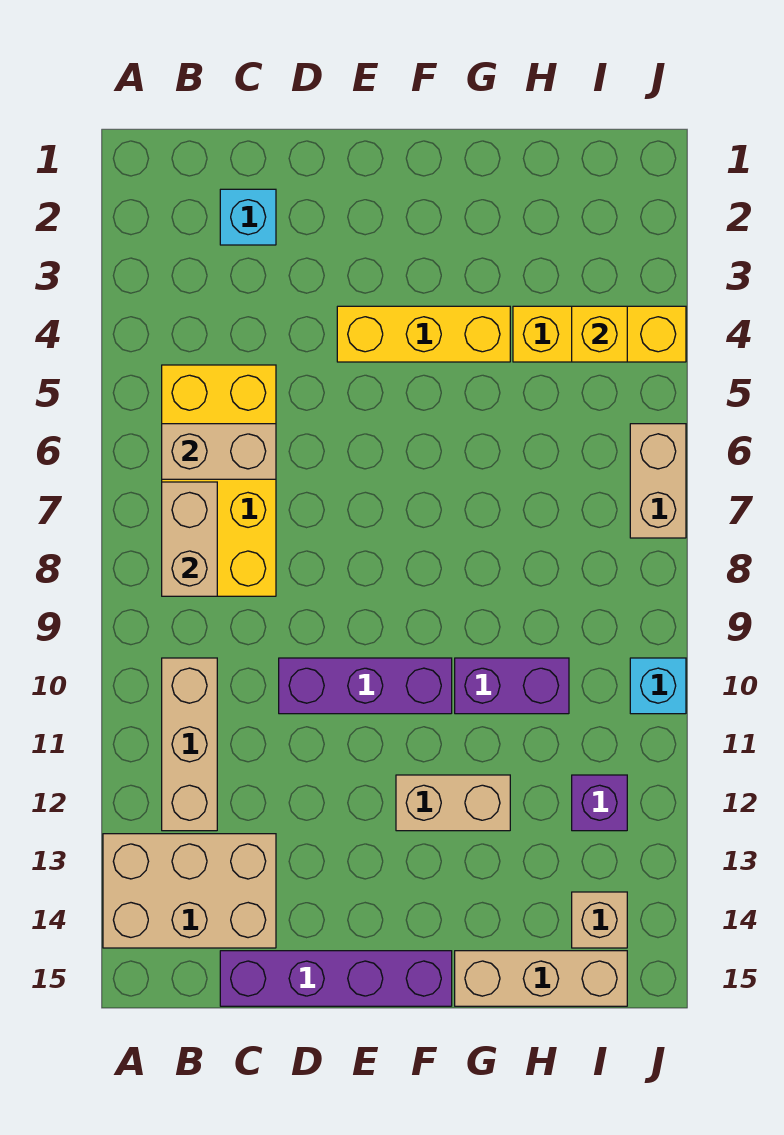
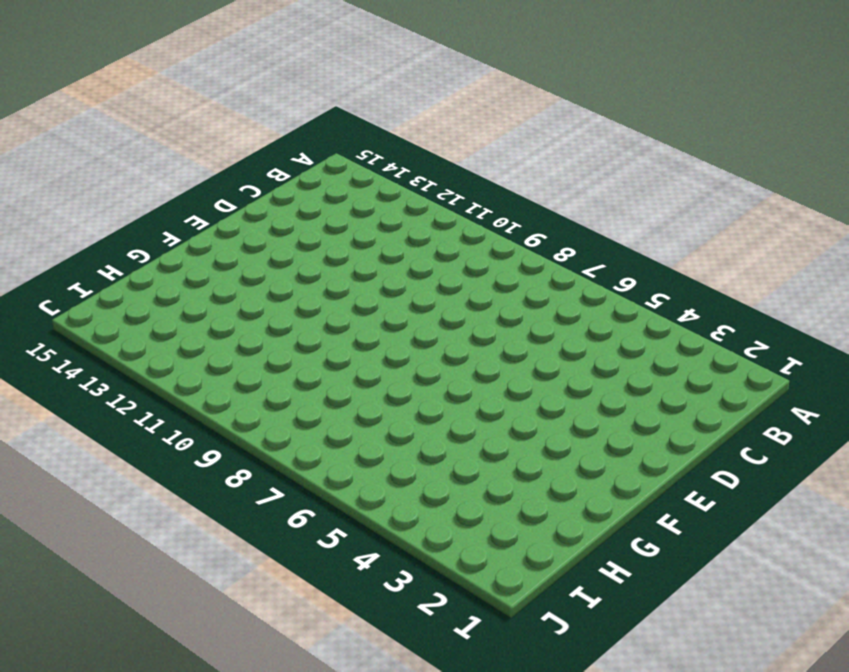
none -> tan 2x3 brick [103,834,276,948]
none -> yellow 2x4 brick [162,365,276,596]
none -> tan 1x3 brick [162,658,217,831]

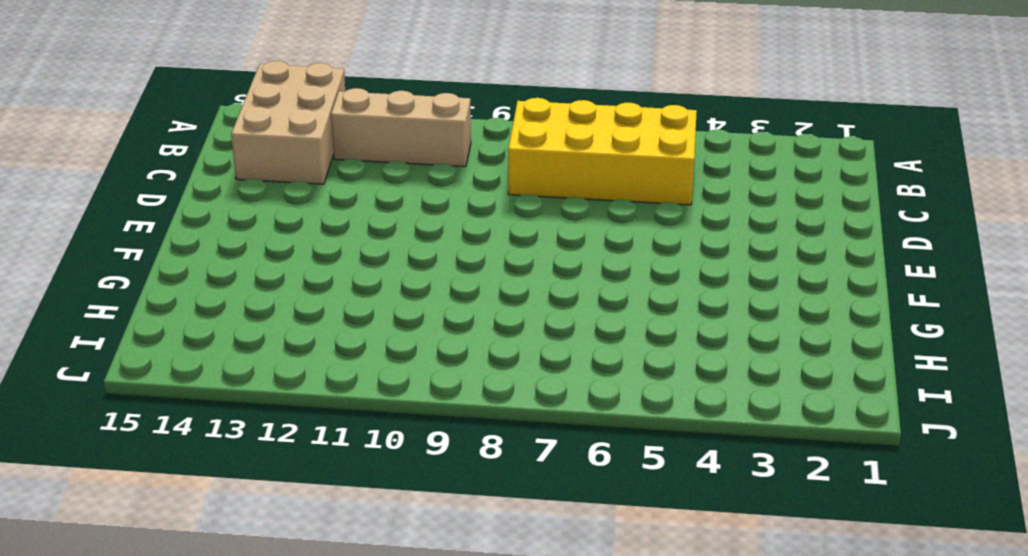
none -> cyan 1x1 brick [220,189,276,245]
none -> purple 1x4 brick [220,951,452,1006]
none -> purple 1x3 brick [279,658,452,714]

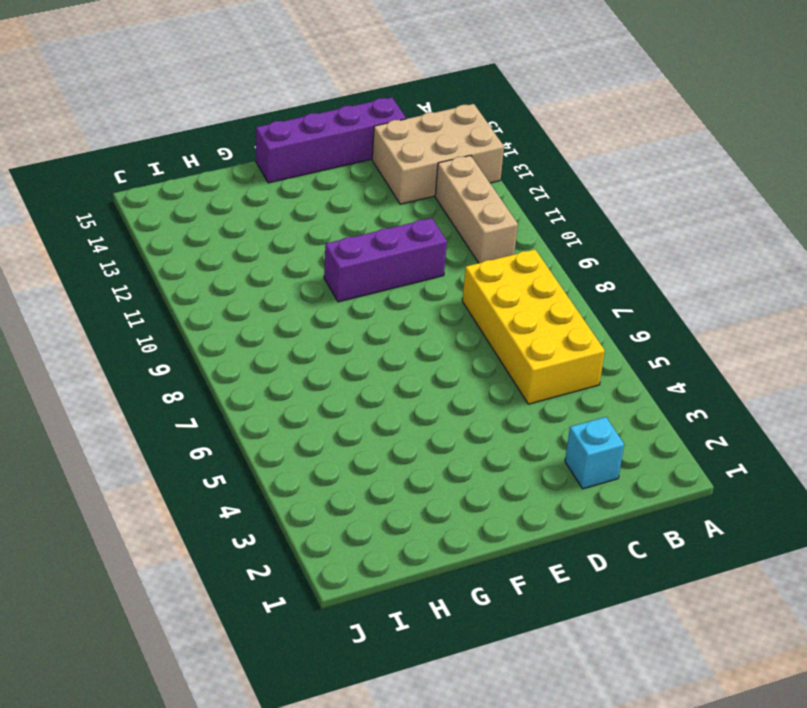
none -> yellow 1x3 brick [337,306,510,362]
none -> tan 1x2 brick [396,775,510,831]
none -> purple 1x2 brick [455,658,569,714]

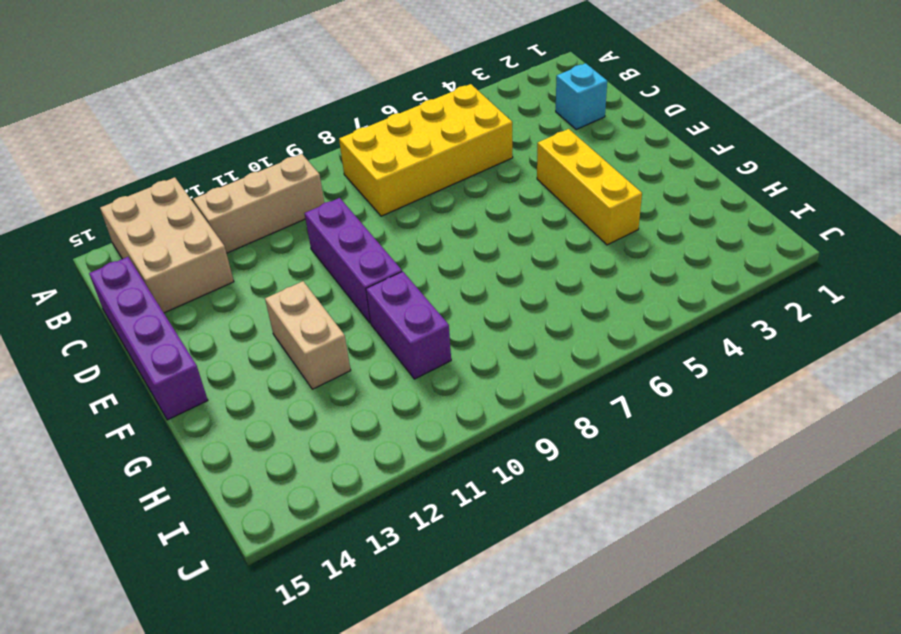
none -> tan 1x3 brick [455,951,627,1006]
none -> yellow 1x3 brick [513,306,686,362]
none -> purple 1x1 brick [572,775,627,831]

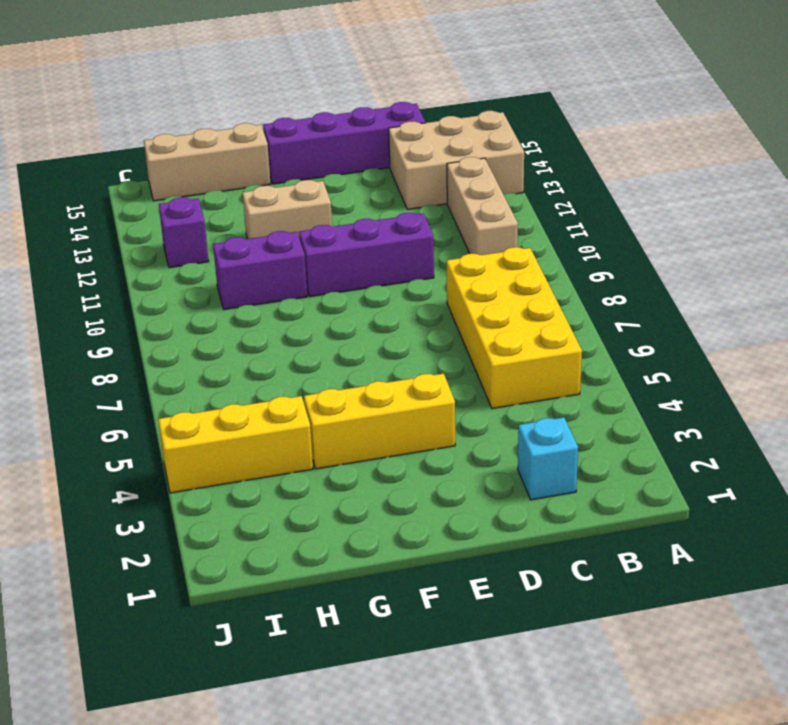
none -> tan 1x1 brick [572,892,627,948]
none -> tan 1x2 brick [630,424,686,538]
none -> cyan 1x1 brick [630,658,686,714]

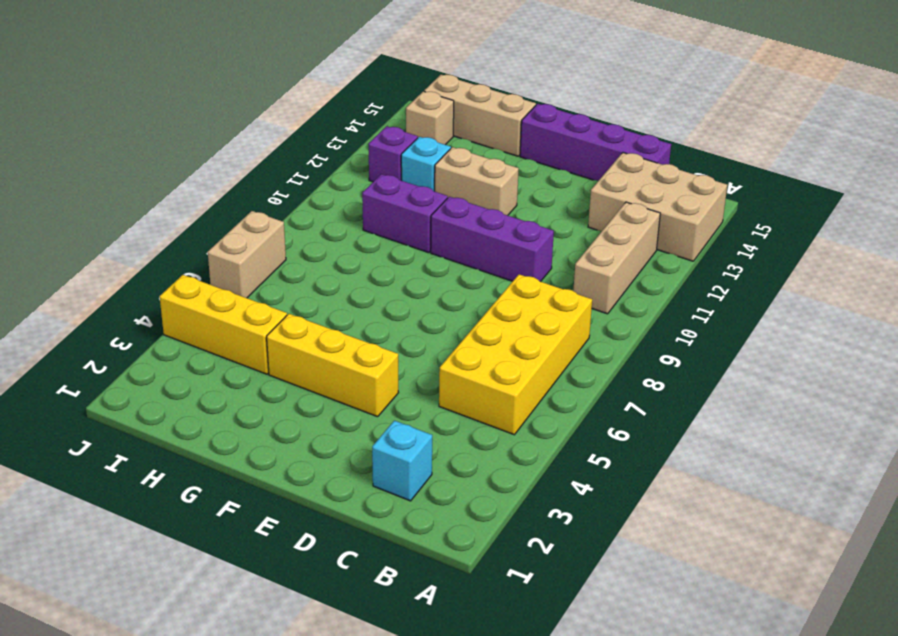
cyan 1x1 brick [401,137,451,191] -> cyan 1x1 brick moved to [630,658,686,714]
none -> tan 1x2 brick [162,424,276,479]
none -> tan 1x2 brick [162,482,217,596]
none -> yellow 1x1 brick [572,306,627,362]

